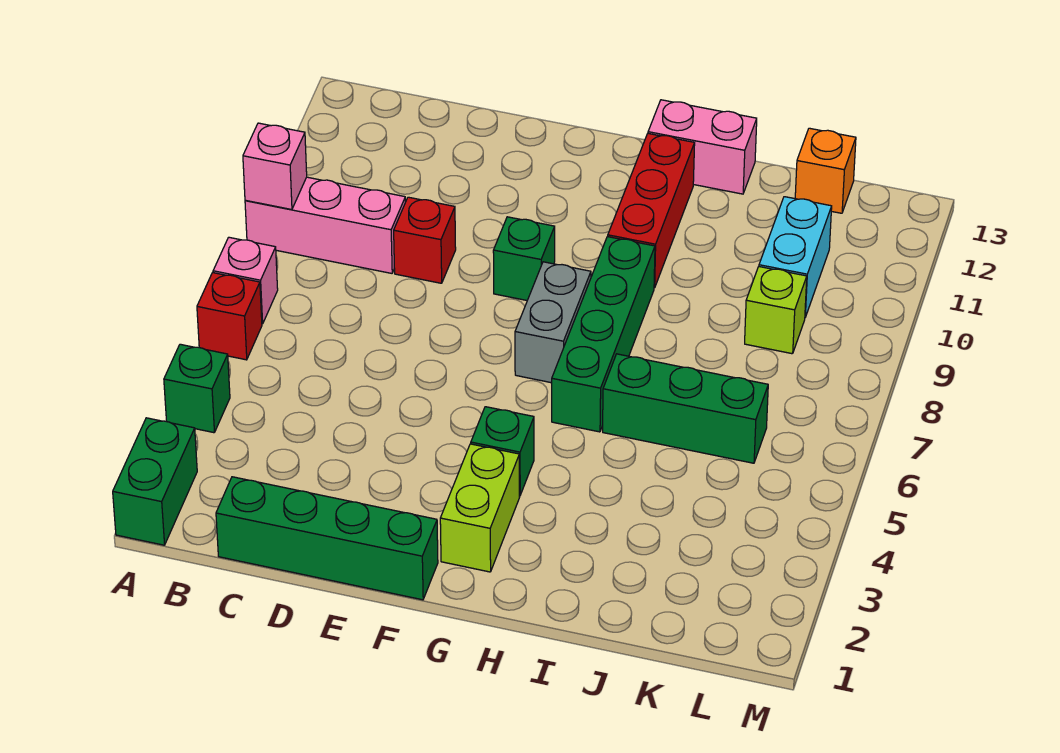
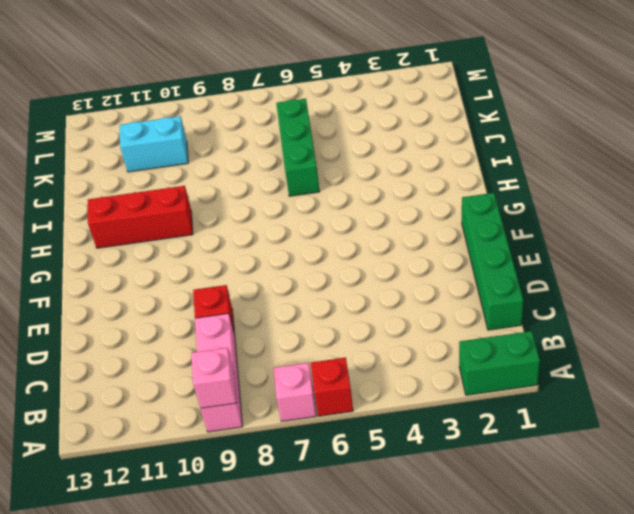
none -> green 1x1 brick [164,344,230,433]
none -> green 1x1 brick [493,217,555,300]
none -> lime 1x2 brick [440,444,519,572]

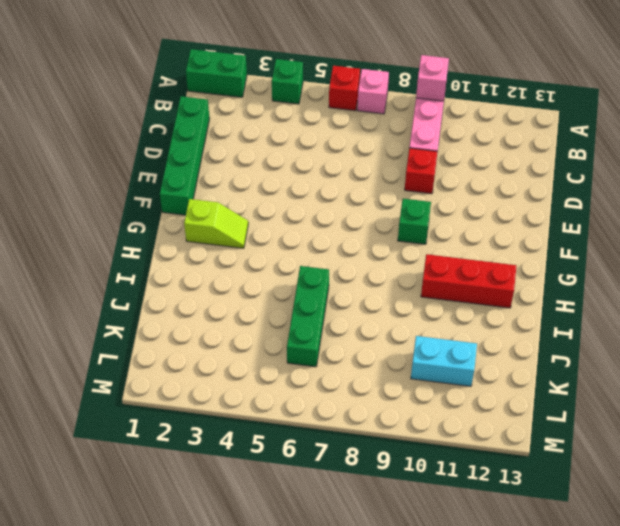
lime 1x2 slope [184,199,248,248] -> lime 1x2 brick [440,444,519,572]
none -> green 1x1 brick [471,407,534,496]
none -> grey 1x2 brick [515,262,591,383]
none -> green 1x4 brick [552,237,655,432]

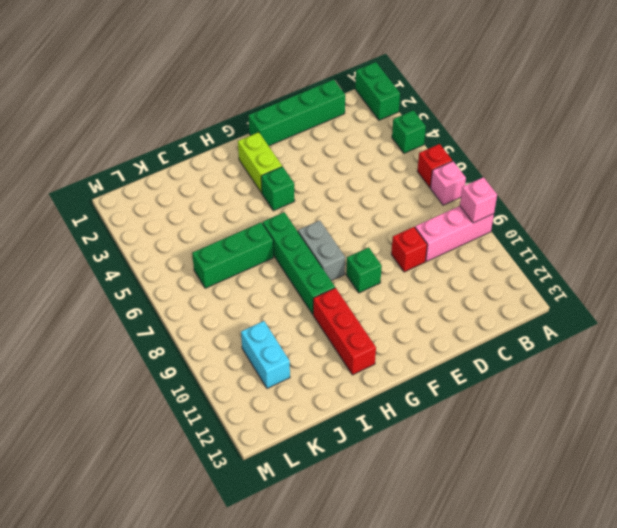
none -> pink 1x2 brick [648,100,757,194]
none -> lime 1x1 brick [745,267,807,354]
none -> orange 1x1 brick [795,128,856,213]

